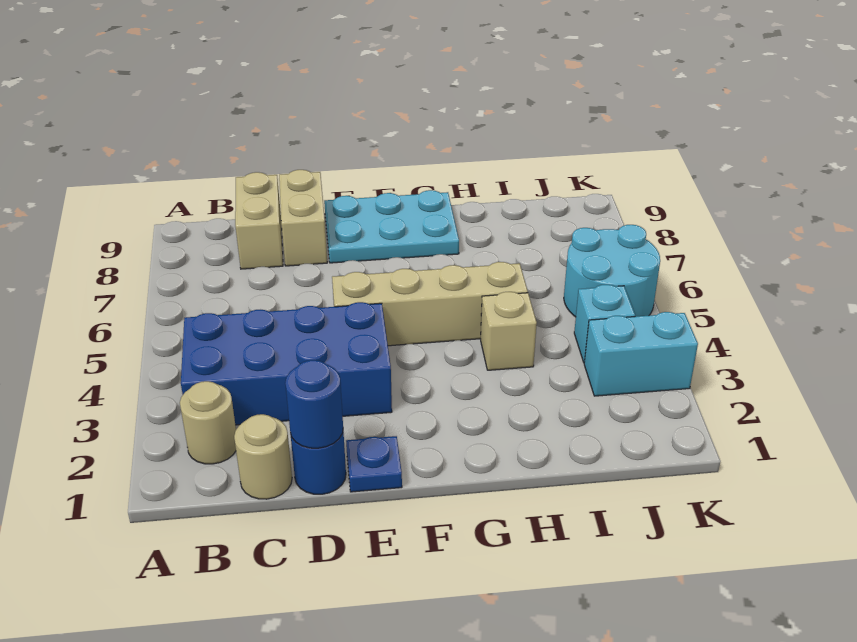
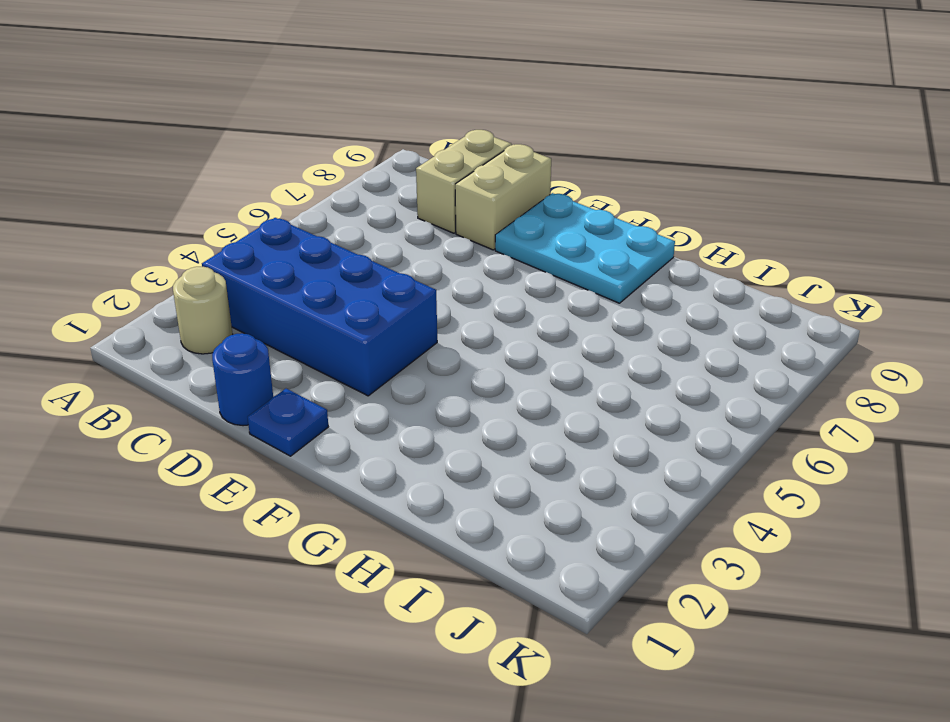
none -> tan 1x1 round brick [234,414,292,499]
none -> tan 1x4 brick [332,262,528,346]
none -> tan 1x1 brick [481,292,537,370]

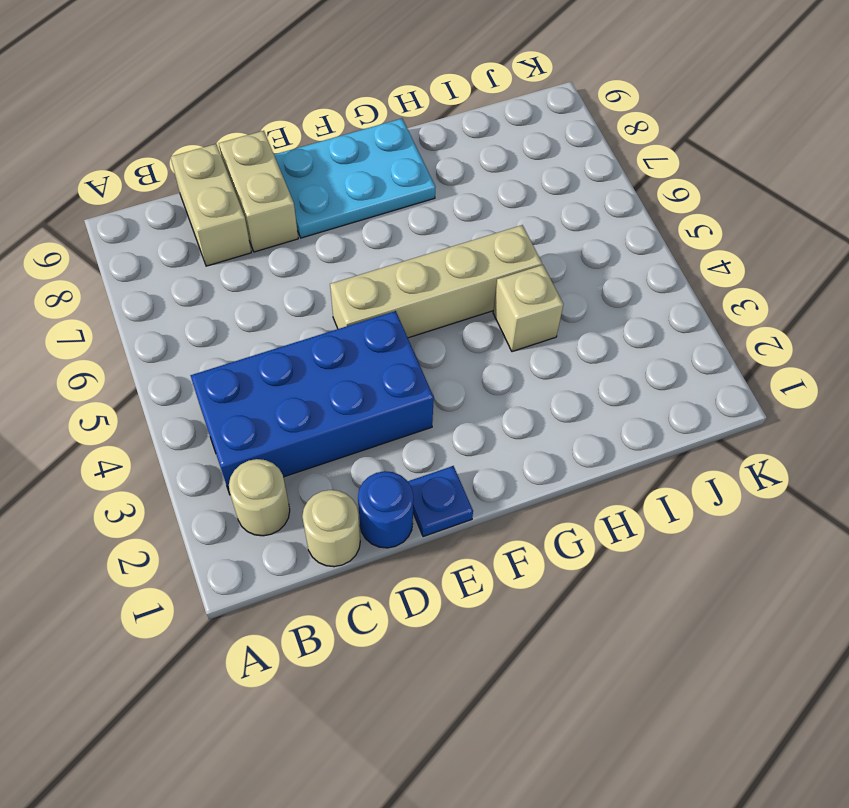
none -> cyan 1x2 brick [584,312,698,396]
none -> cyan 1x1 brick [574,285,635,362]
none -> cyan 2x2 round brick [564,225,660,317]

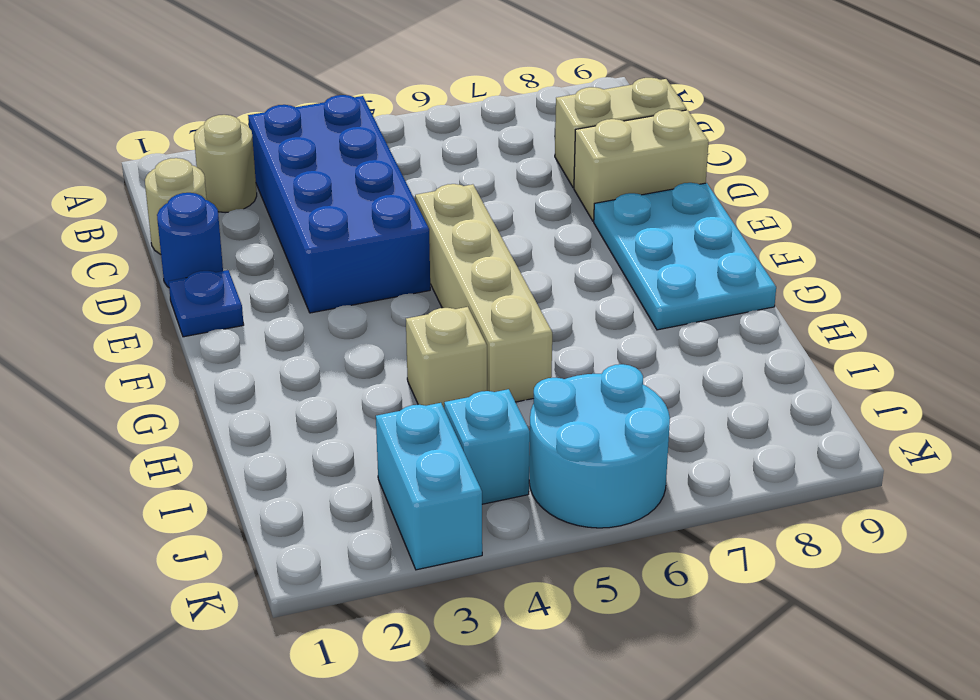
none -> blue 1x1 round brick [285,360,343,448]

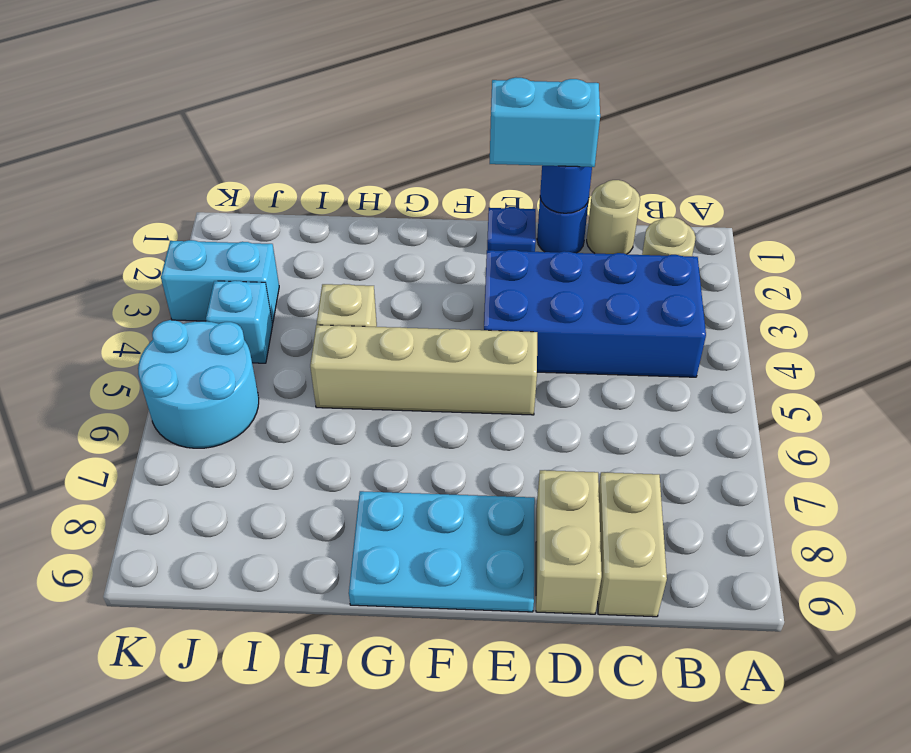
cyan 1x2 brick [490,78,600,167] -> none

